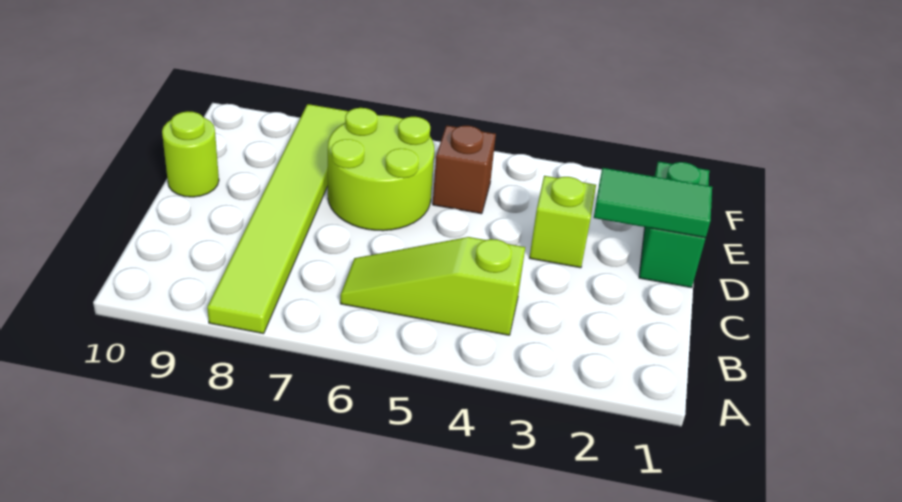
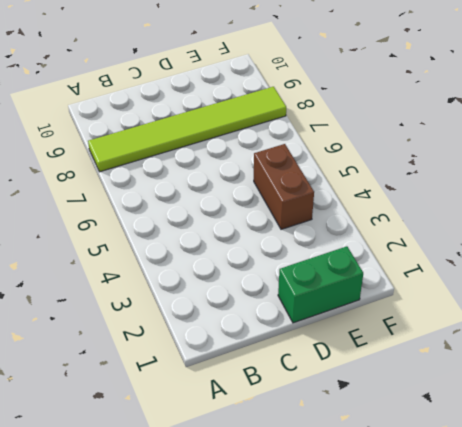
brown 1x2 brick [254,144,314,229] -> brown 1x1 brick [433,125,496,214]
none -> lime 1x3 slope [340,237,525,335]
none -> lime 1x1 brick [529,176,596,268]

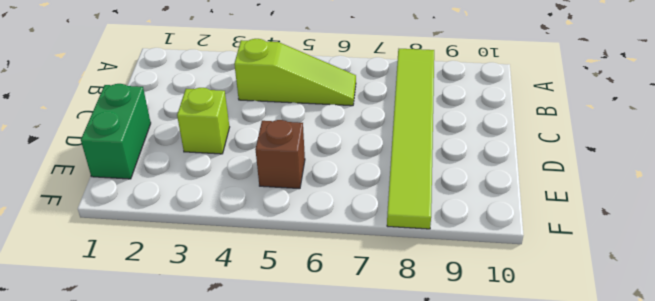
none -> lime 2x2 round brick [328,108,434,231]
none -> lime 1x1 round brick [162,111,219,197]

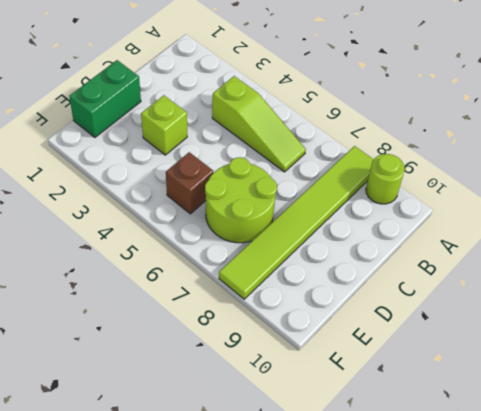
lime 1x1 round brick [366,154,405,204] -> lime 1x1 round brick moved to [162,111,219,197]
none -> green 1x2 tile [594,168,712,238]

